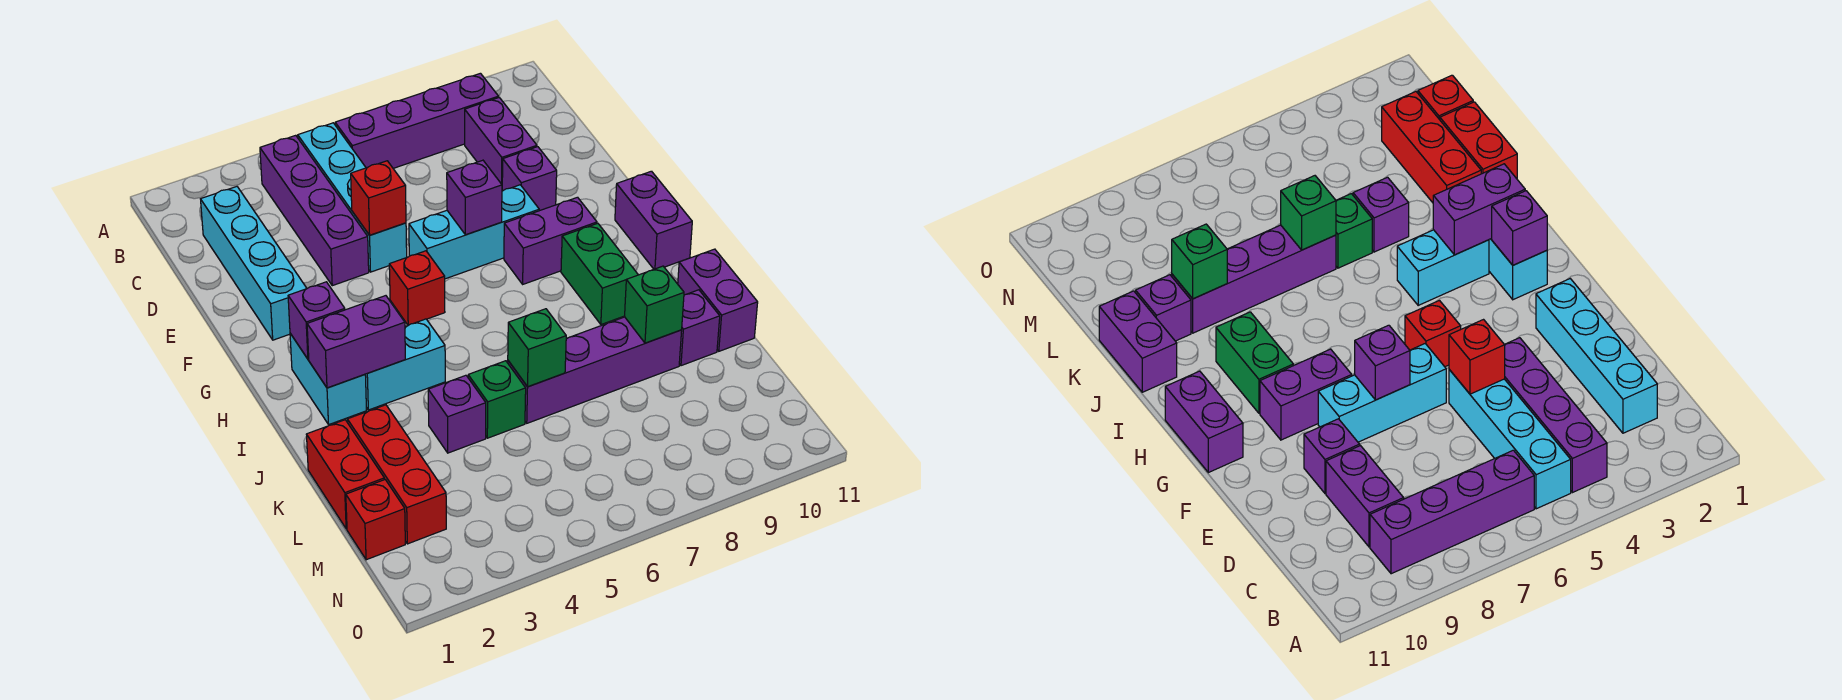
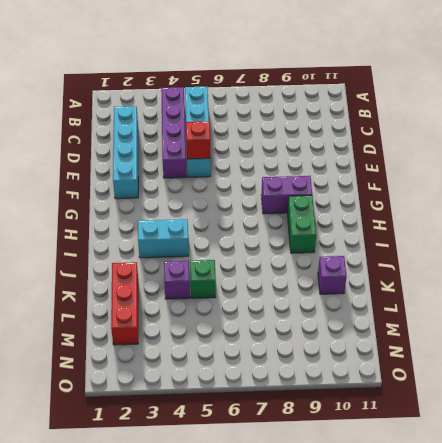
none -> purple 1x4 brick [335,73,499,168]
none -> purple 1x2 brick [465,98,537,184]
none -> purple 1x1 brick [502,147,557,211]

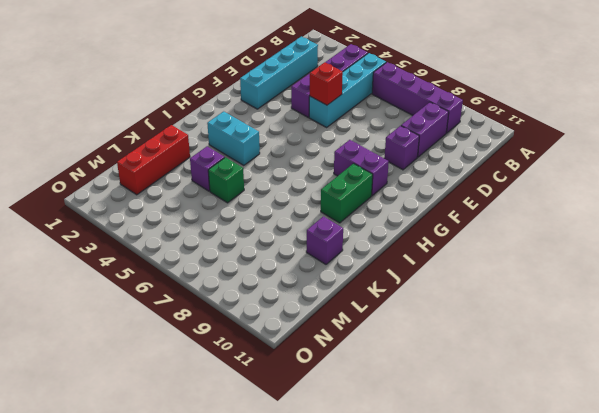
none -> cyan 1x3 brick [409,185,539,279]
none -> red 1x1 brick [389,251,445,325]
none -> purple 1x2 brick [615,171,692,269]

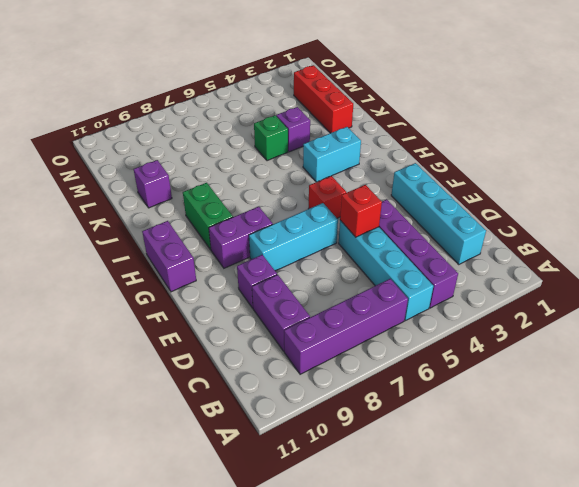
none -> cyan 1x2 brick [290,333,367,424]
none -> purple 1x2 brick [678,249,758,351]
none -> red 1x2 brick [307,420,384,529]

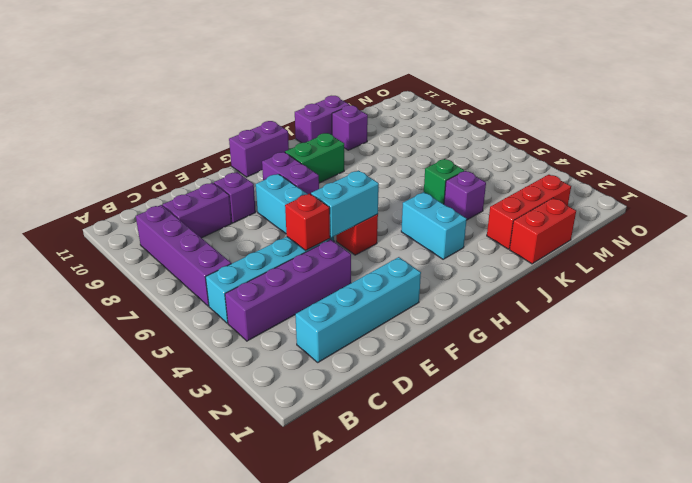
cyan 1x2 brick [311,170,379,238] -> cyan 1x2 brick moved to [290,333,367,424]
none -> purple 1x4 brick [508,317,682,423]
none -> red 1x1 brick [346,480,405,560]
none -> purple 1x1 brick [447,160,502,235]

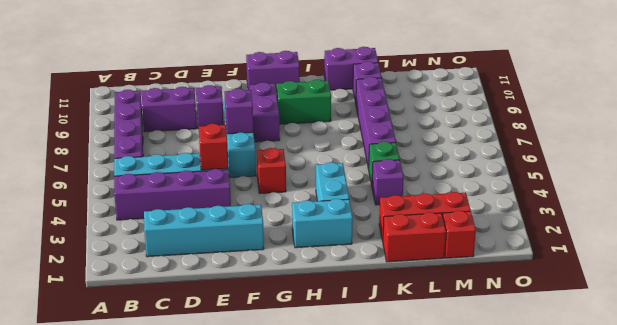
none -> purple 1x1 brick [288,282,345,359]
none -> purple 1x2 brick [307,296,405,388]
none -> green 1x1 brick [508,309,566,387]

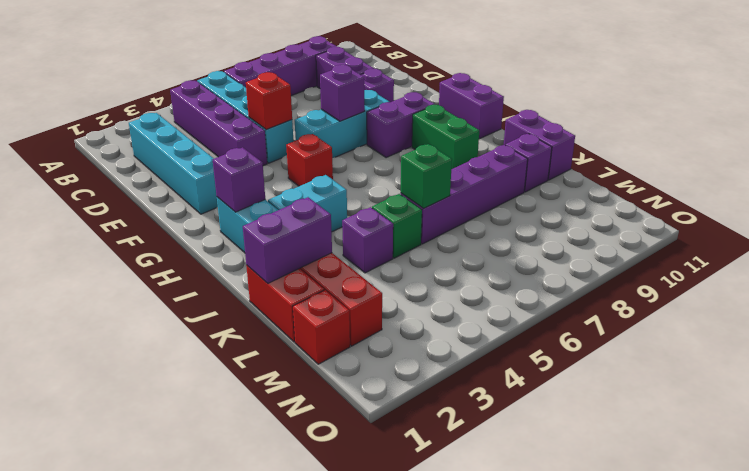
purple 1x2 brick [243,197,332,283] -> purple 1x2 brick moved to [307,296,405,388]
none -> green 1x1 brick [625,266,684,343]

